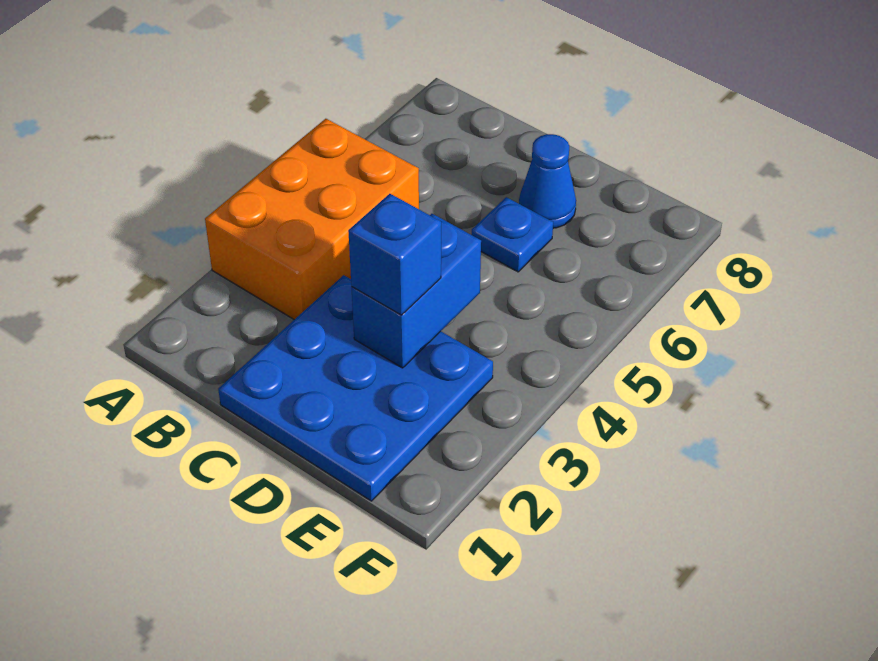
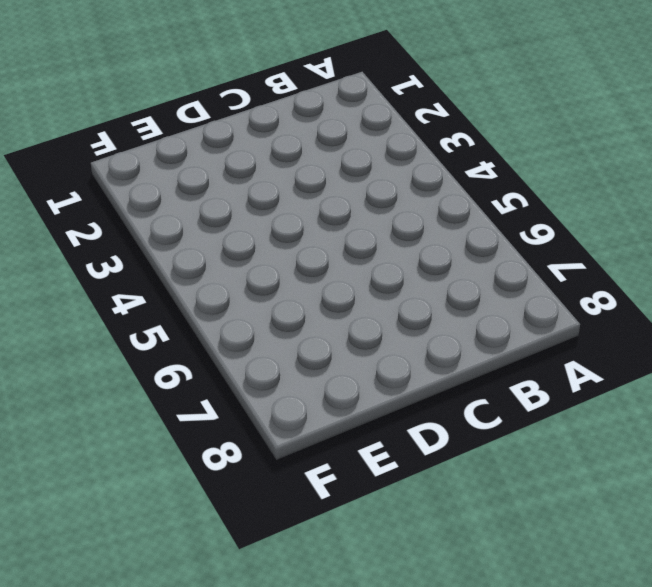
none -> orange 2x3 brick [205,119,419,320]
none -> blue 3x3 plate [218,275,493,501]

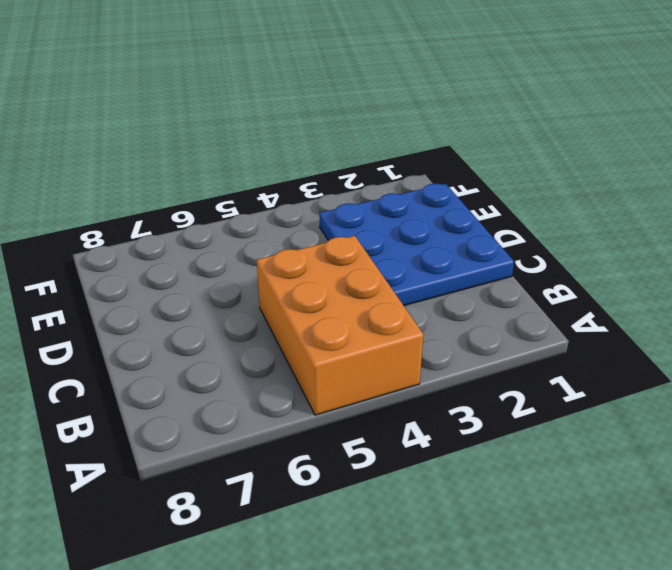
orange 2x3 brick [257,236,424,415] -> orange 2x3 brick turned to [205,119,419,320]
none -> blue 1x1 plate [471,197,553,272]
none -> blue 1x1 cone [519,134,576,228]

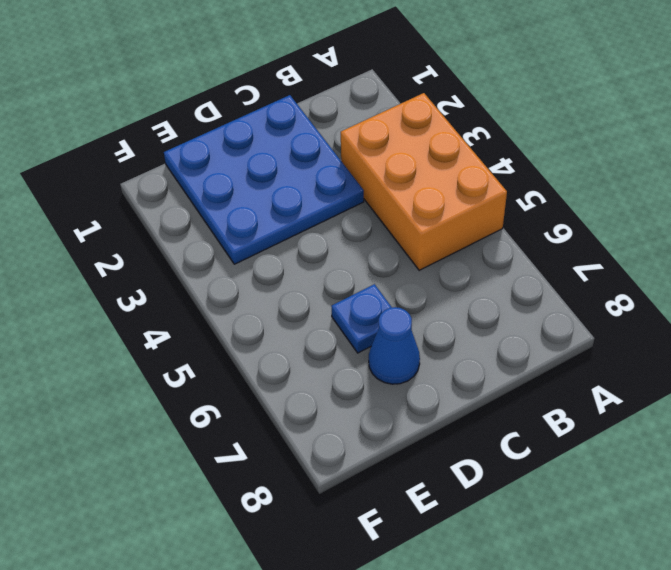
none -> blue 1x2 brick [351,214,481,368]
none -> blue 1x1 brick [348,194,441,315]

